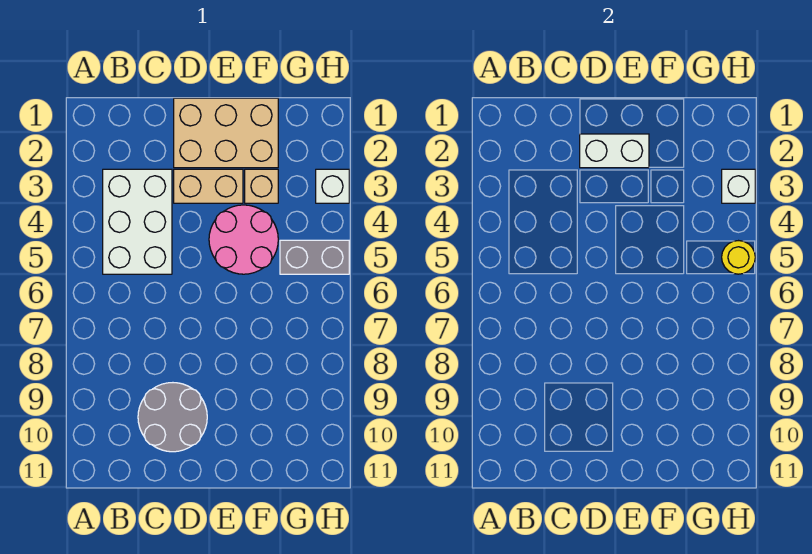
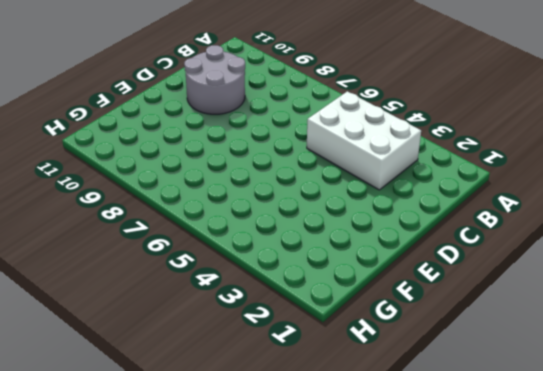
none -> tan 2x3 brick [174,98,278,168]
none -> tan 1x2 brick [174,169,243,203]

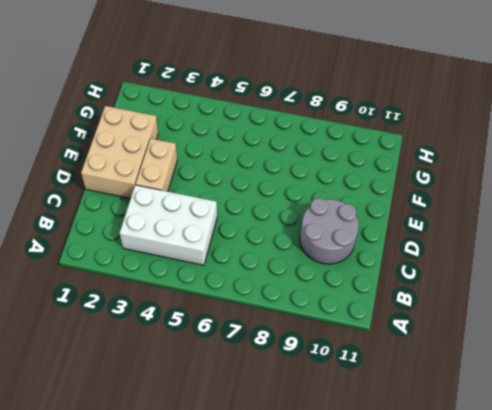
none -> pink 2x2 round brick [209,205,278,274]
none -> tan 1x1 brick [245,169,278,203]

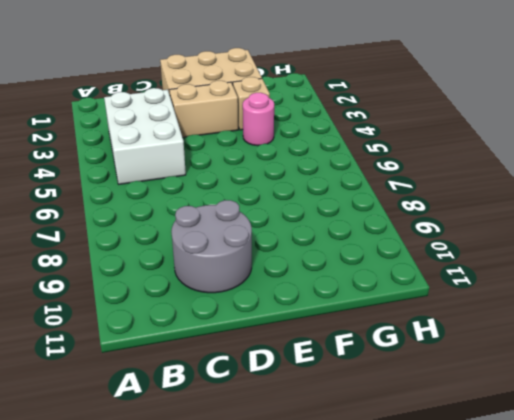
pink 1x1 round brick [243,93,274,146] -> pink 2x2 round brick [209,205,278,274]
none -> grey 1x2 brick [280,240,349,274]
none -> white 1x1 brick [316,169,349,203]

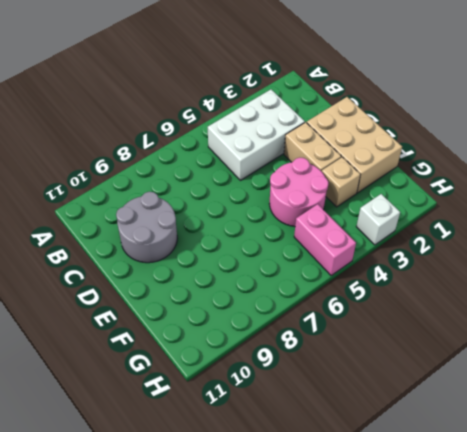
pink 1x2 brick [294,204,356,275] -> grey 1x2 brick [280,240,349,274]
none -> white 1x2 brick [580,134,649,168]
none -> white 1x1 brick [722,169,755,203]

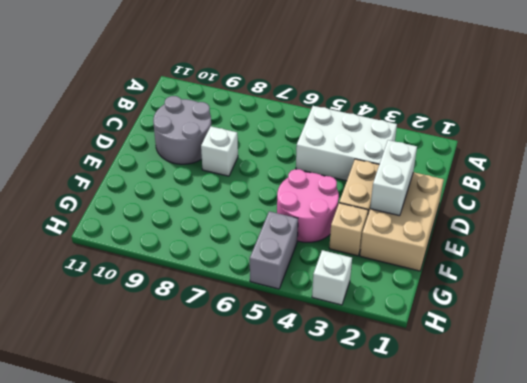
white 1x1 brick [201,126,238,176] -> white 1x1 brick moved to [722,169,755,203]
none -> yellow 1x1 round brick [722,241,755,274]

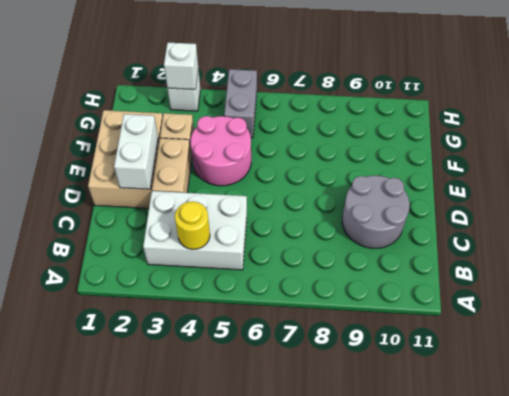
yellow 1x1 round brick [175,201,210,249] -> yellow 1x1 round brick moved to [722,241,755,274]

